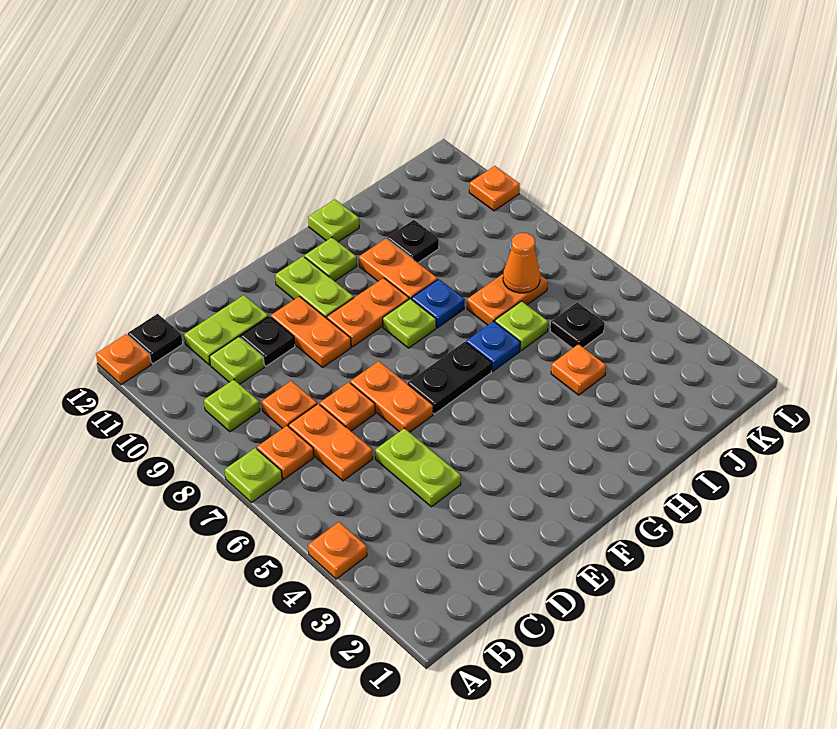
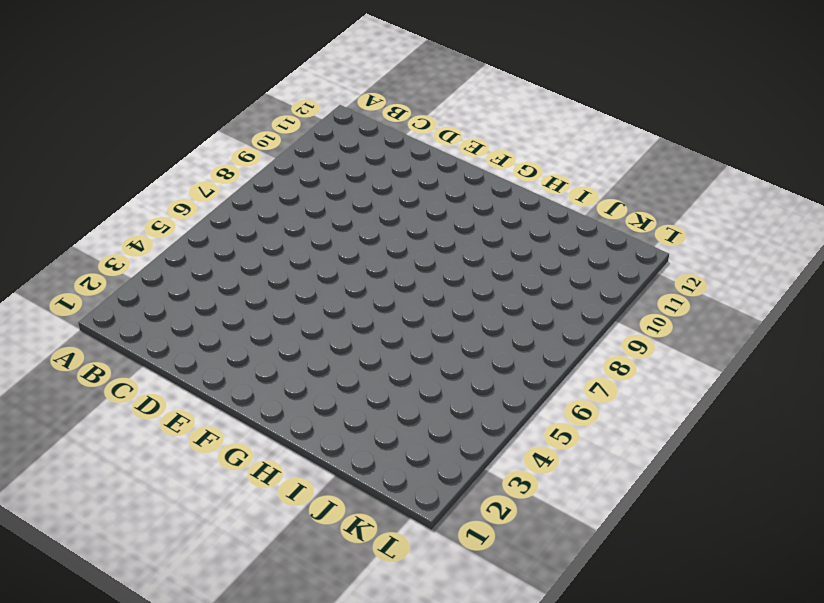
none -> orange 1x1 plate [308,522,367,579]
none -> lime 1x1 plate [225,448,282,502]
none -> orange 1x1 plate [96,334,151,385]
none -> orange 1x1 plate [257,426,314,479]

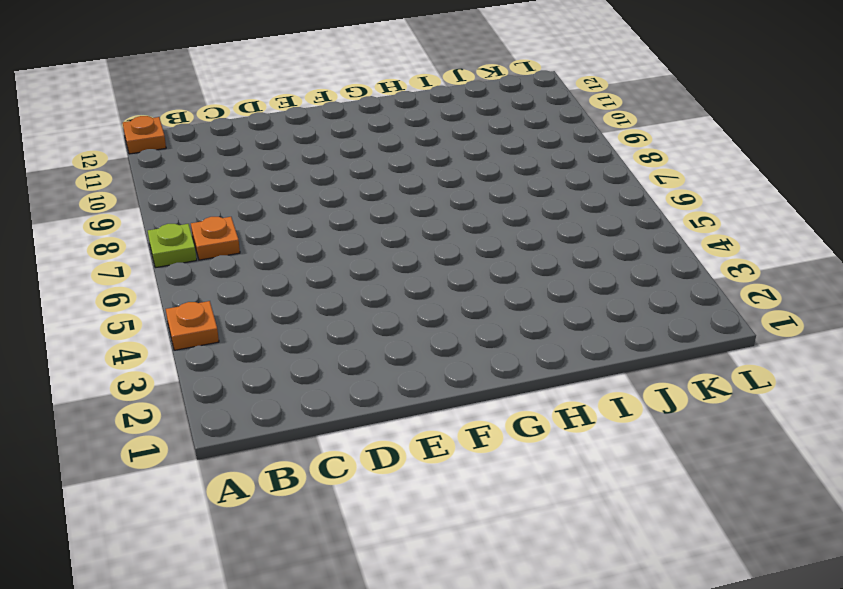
none -> lime 1x1 plate [204,380,260,432]
none -> black 1x1 plate [128,314,183,364]
none -> orange 1x2 plate [289,404,373,481]
none -> orange 1x1 plate [262,381,317,429]

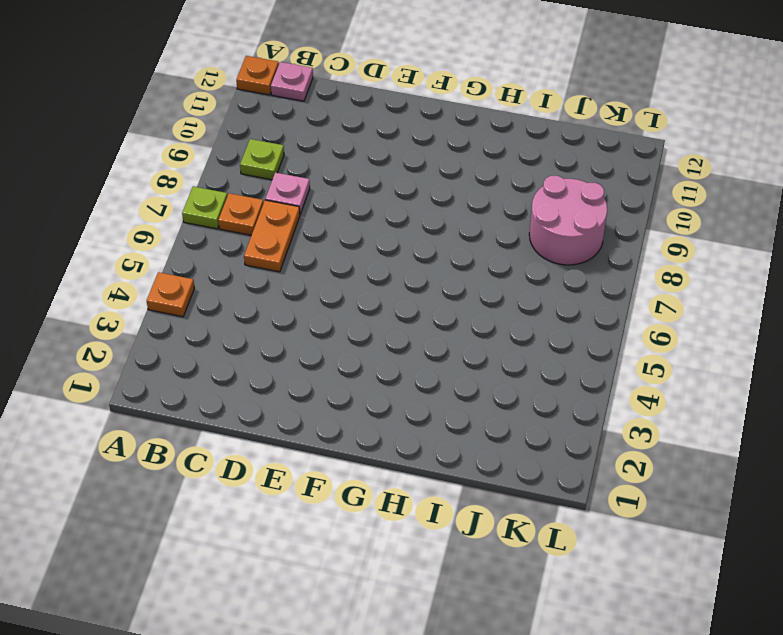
pink 1x1 plate [271,62,313,101] -> black 1x1 plate [128,314,183,364]
pink 1x1 plate [265,173,310,214] -> orange 1x1 plate [262,381,317,429]
pink 2x2 round brick [529,176,607,265] -> none
none -> lime 1x1 plate [209,337,264,384]
none -> lime 1x2 plate [184,295,268,365]
none -> lime 1x2 plate [375,428,461,507]
none -> orange 1x1 plate [320,382,375,431]

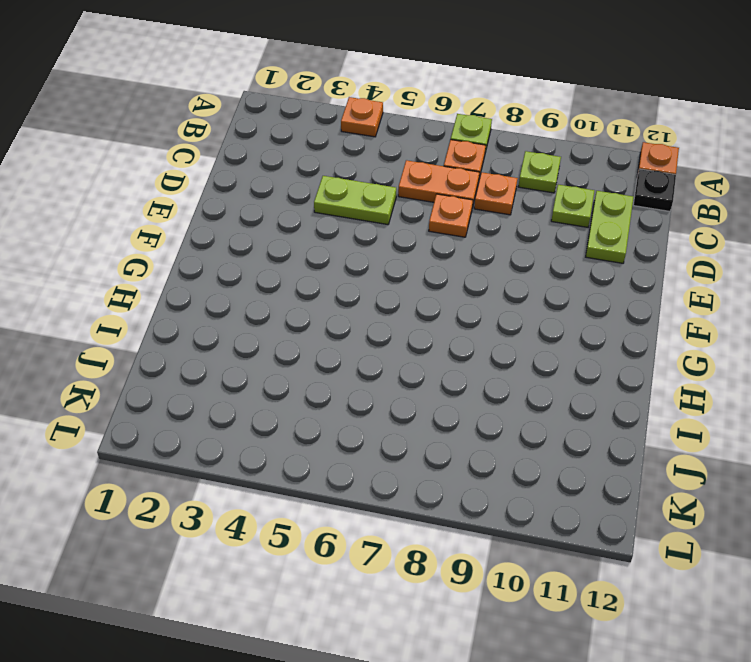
none -> black 1x1 plate [241,316,295,366]
none -> orange 1x2 plate [350,361,433,432]
none -> orange 1x2 plate [271,296,351,367]
none -> black 1x2 plate [408,342,492,414]

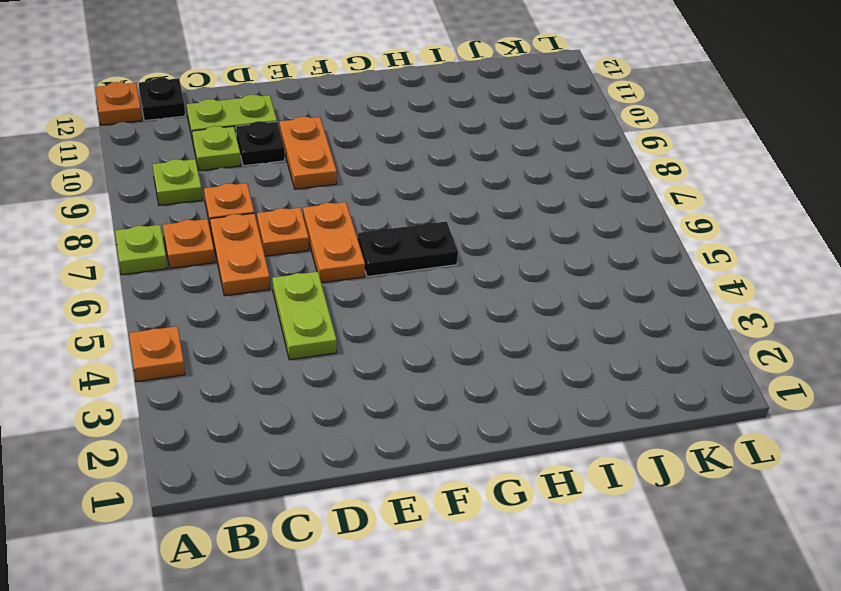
none -> orange 1x2 plate [327,278,409,347]
none -> lime 1x2 plate [275,256,354,318]
none -> lime 1x1 plate [383,299,436,348]
none -> lime 1x1 plate [305,237,357,281]

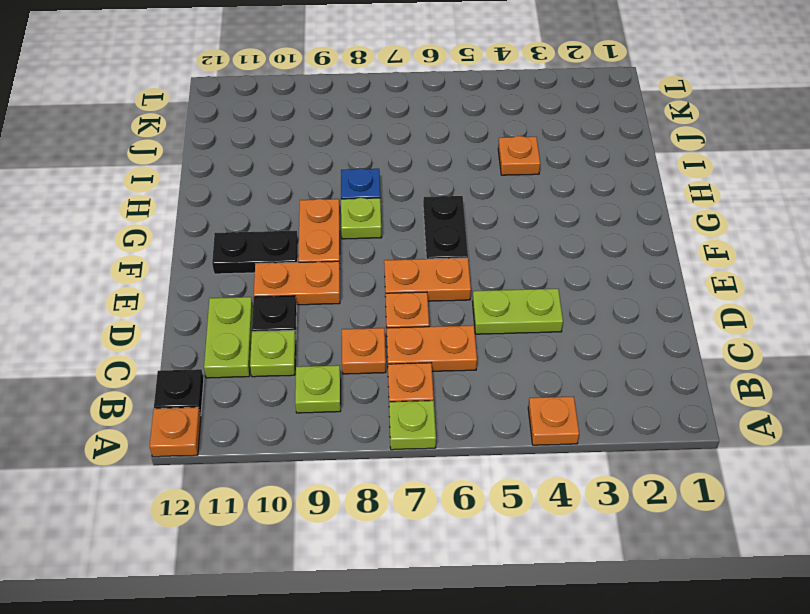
black 1x2 plate [212,231,298,274] -> lime 1x2 plate [275,256,354,318]
none -> lime 1x1 plate [305,237,357,281]
none -> blue 1x1 plate [466,321,520,371]
none -> orange 1x2 plate [359,239,437,299]
none -> lime 1x1 plate [308,200,359,242]

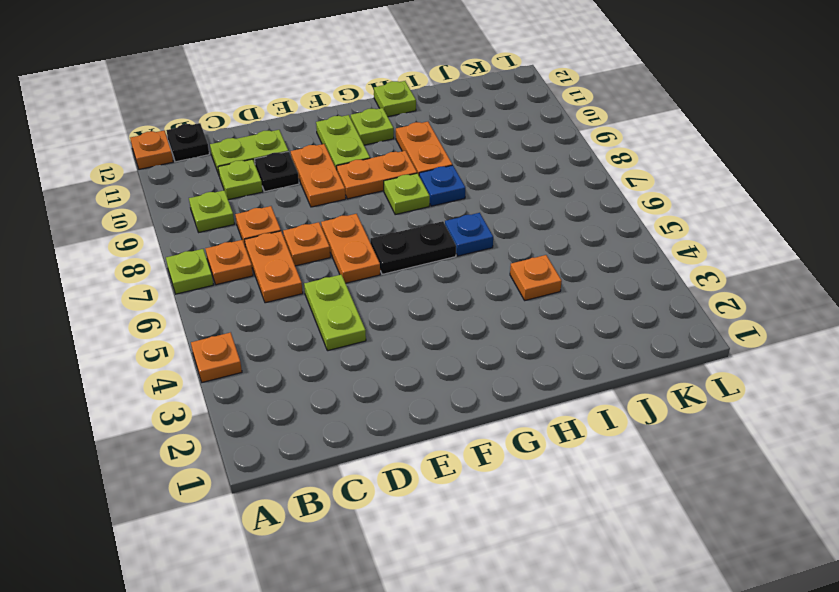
none -> lime 1x1 plate [495,301,548,351]
none -> orange 1x2 plate [467,274,548,325]
none -> black 1x1 plate [387,220,439,263]
none -> black 1x1 plate [550,302,605,348]

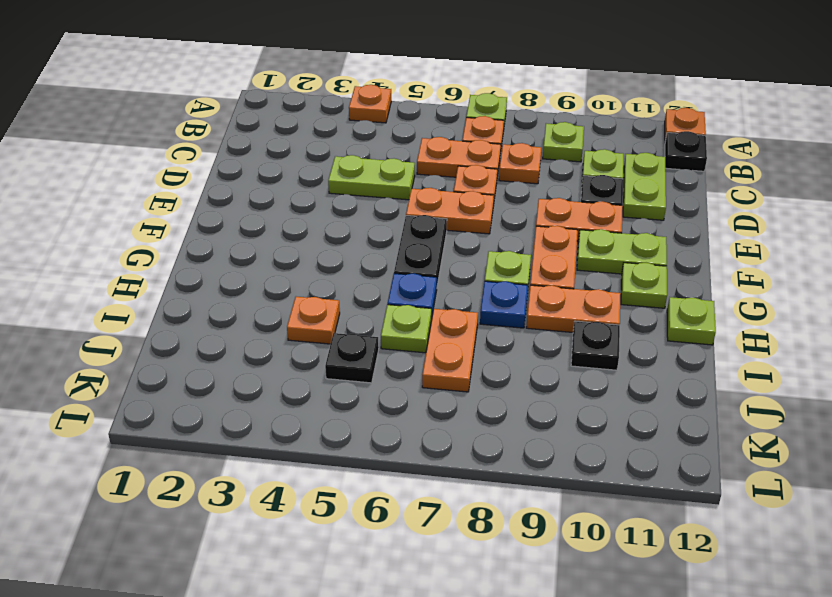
none -> orange 1x1 plate [469,166,520,211]
none -> orange 1x1 cone [503,233,540,293]

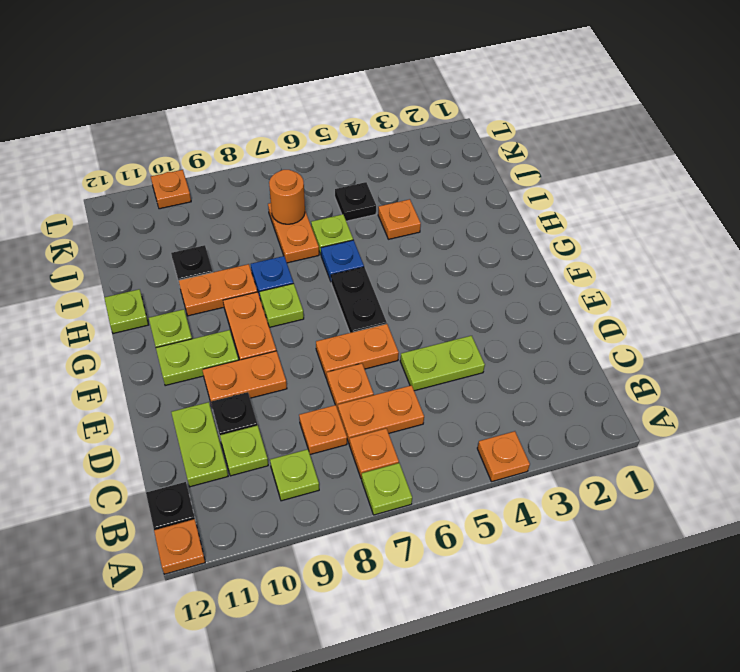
orange 1x1 round brick [269,170,305,224] -> orange 1x1 cone [503,233,540,293]

